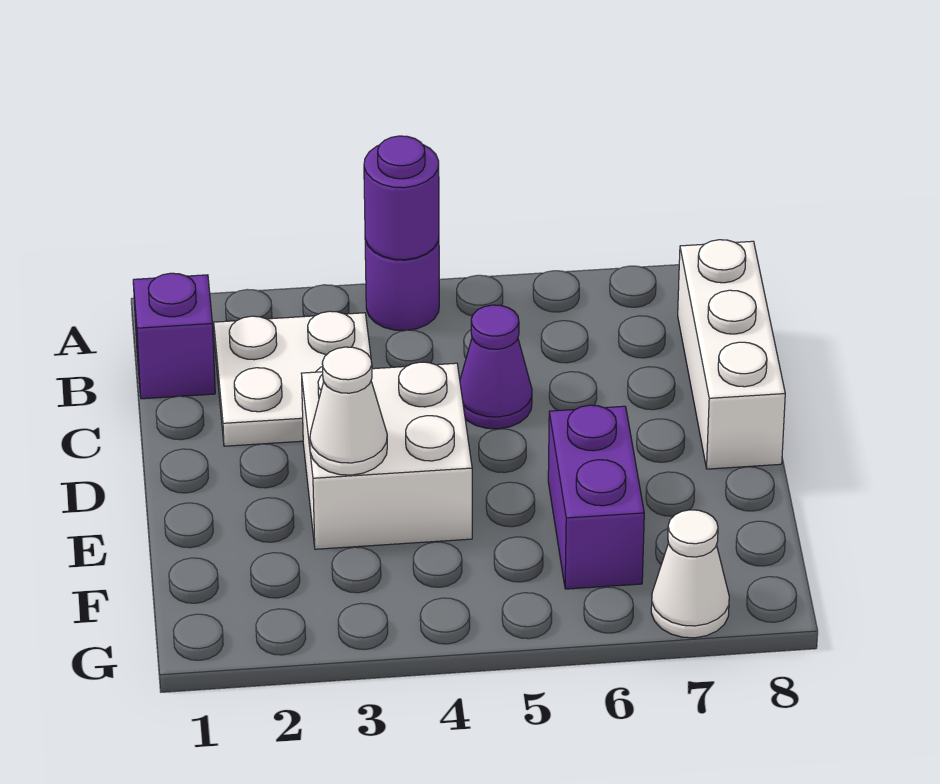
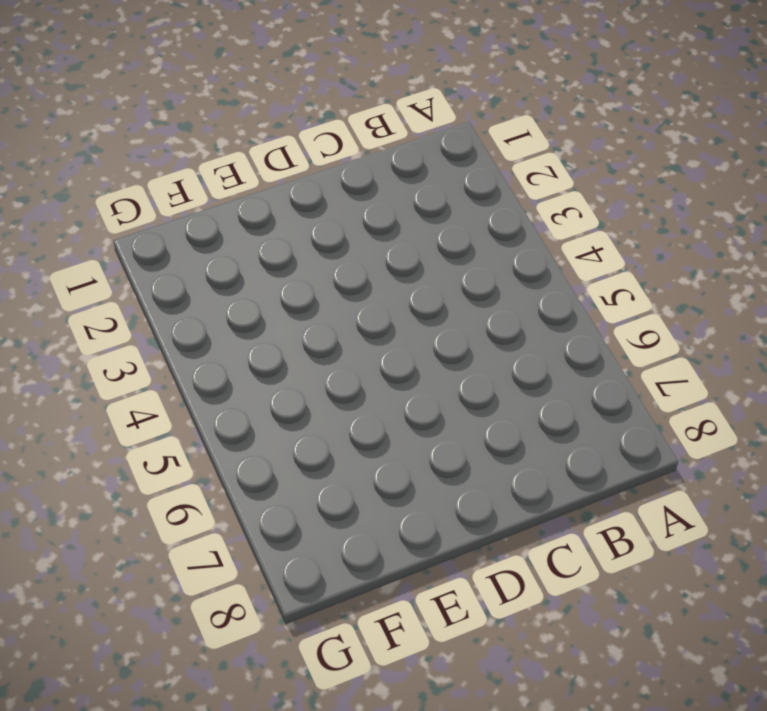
none -> purple 1x1 round brick [365,239,439,331]
none -> purple 1x1 brick [133,273,215,399]

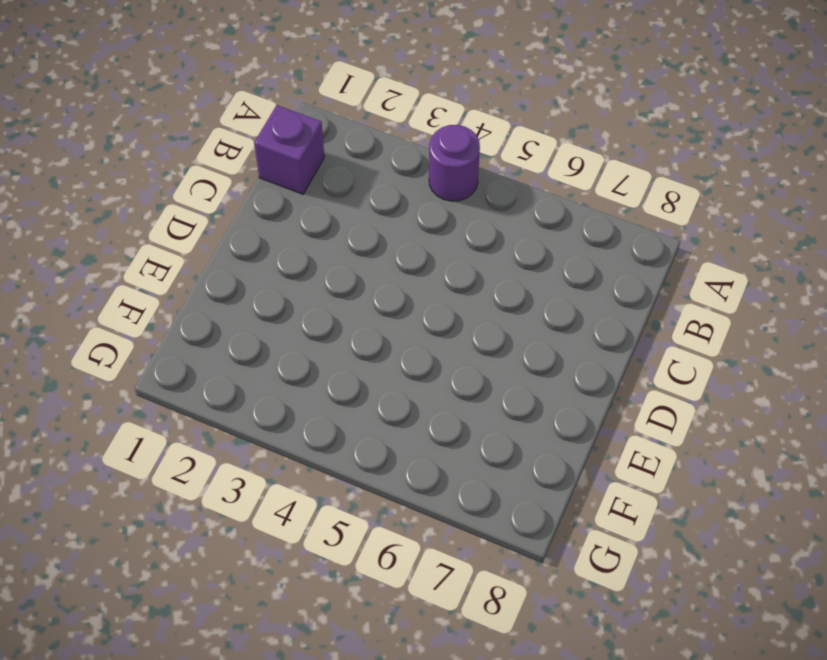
none -> white 2x2 plate [214,311,371,446]
none -> white 1x3 brick [678,240,785,469]

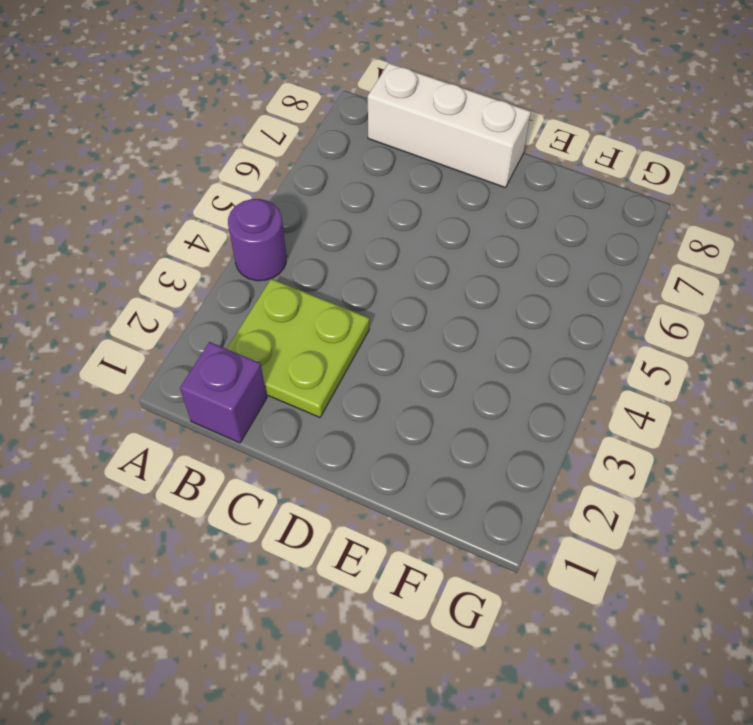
lime 2x2 plate [227,279,369,417] -> white 2x2 plate [214,311,371,446]
none -> purple 1x1 cone [460,305,532,429]
none -> white 2x2 brick [301,362,472,549]

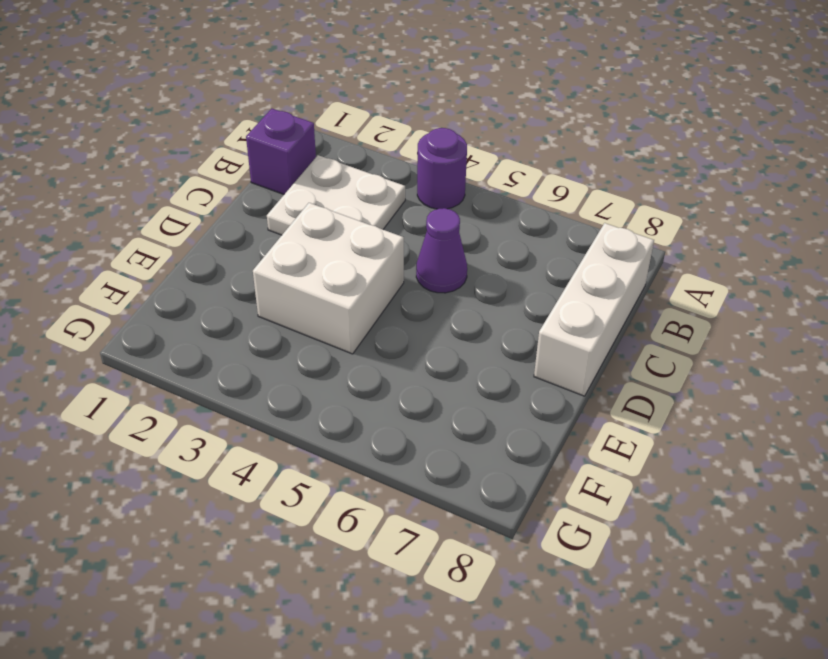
none -> purple 1x2 brick [548,405,644,589]
none -> white 1x1 cone [651,510,729,638]

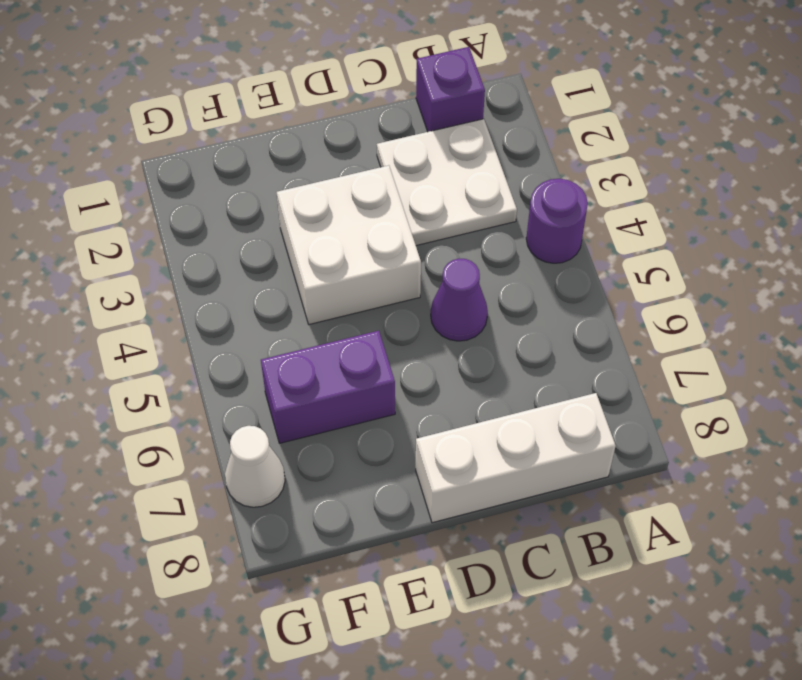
none -> purple 1x1 round brick [364,136,439,260]
none -> white 1x1 cone [310,347,387,475]

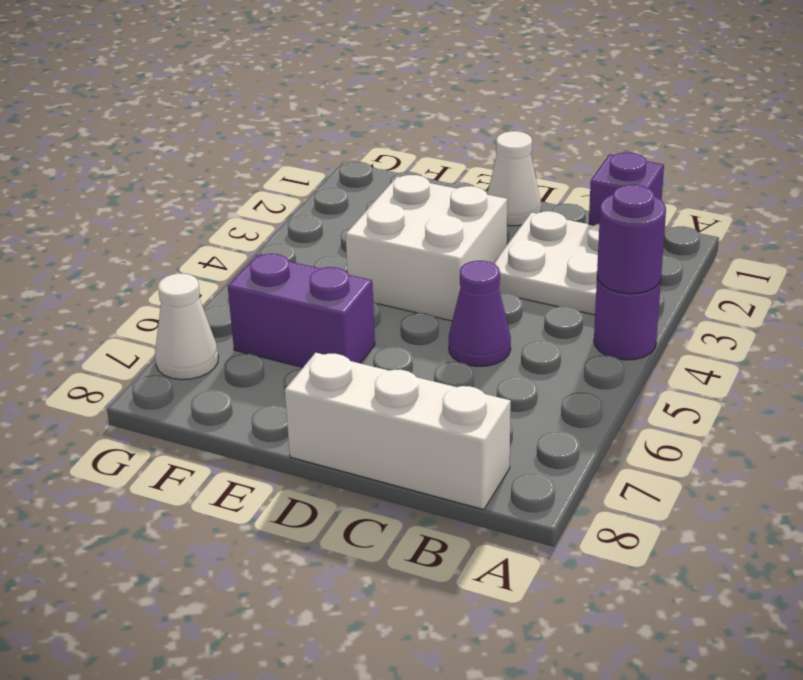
white 1x1 cone [487,131,541,226] -> white 1x1 cone moved to [310,347,387,475]

